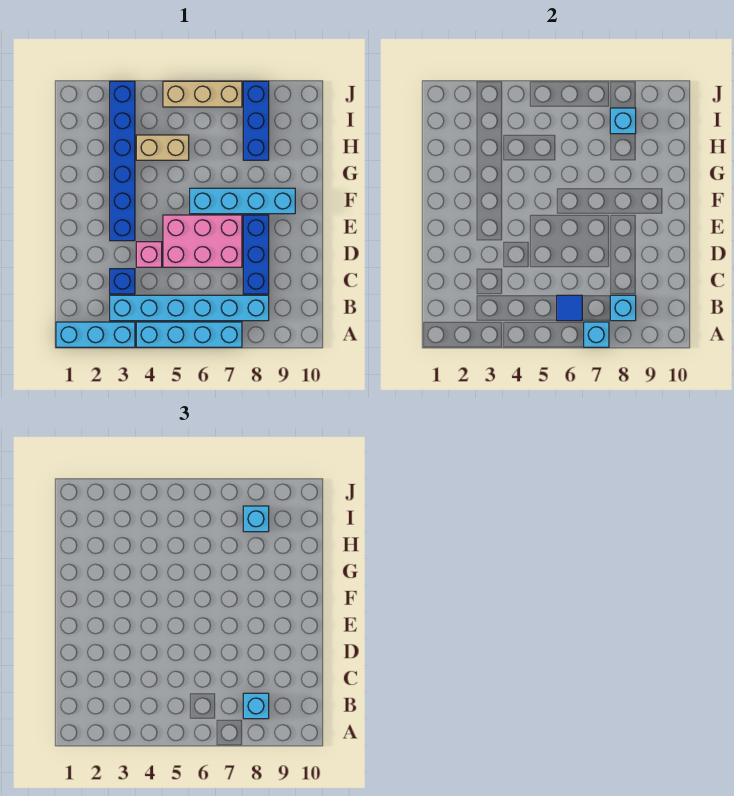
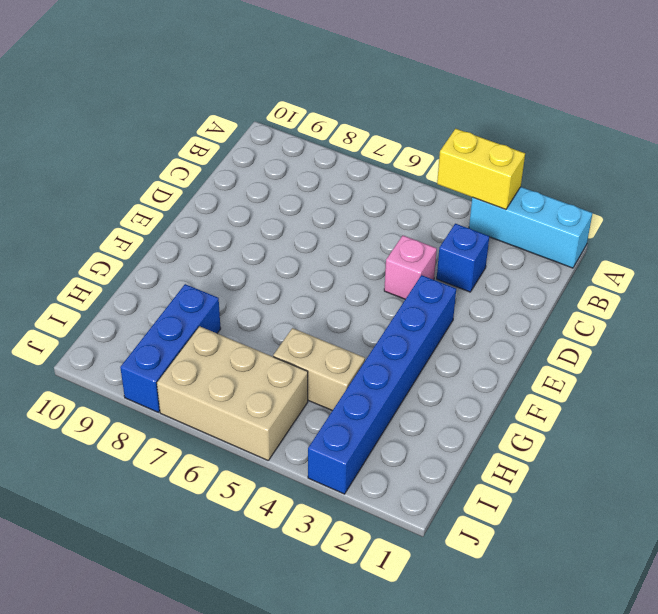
yellow 1x2 brick [437,129,525,210] -> none
tan 2x3 brick [157,326,308,460] -> tan 1x3 brick [163,81,242,107]
none -> cyan 1x4 brick [136,322,242,347]
none -> cyan 1x6 brick [110,295,269,321]
none -> blue 1x3 brick [243,215,269,294]

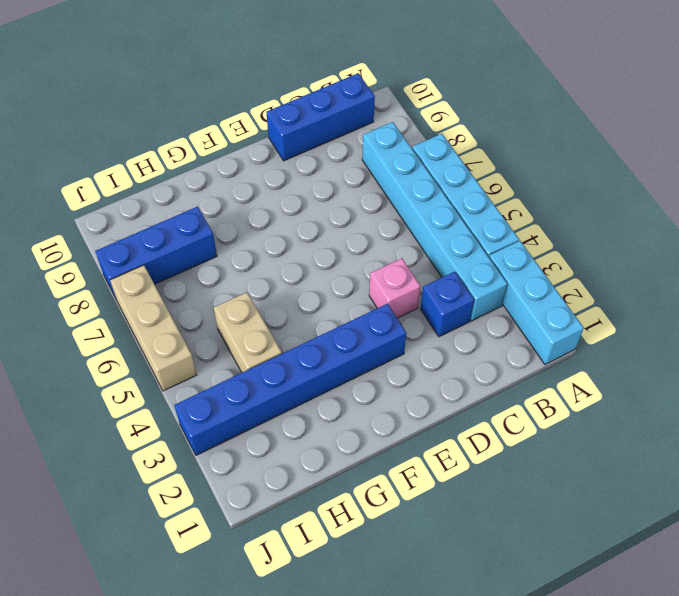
blue 1x3 brick [266,73,375,161] -> blue 1x3 brick moved to [243,215,269,294]
none -> pink 2x3 brick [163,215,242,267]
none -> cyan 1x4 brick [190,188,295,214]
none -> cyan 1x1 brick [584,322,609,347]

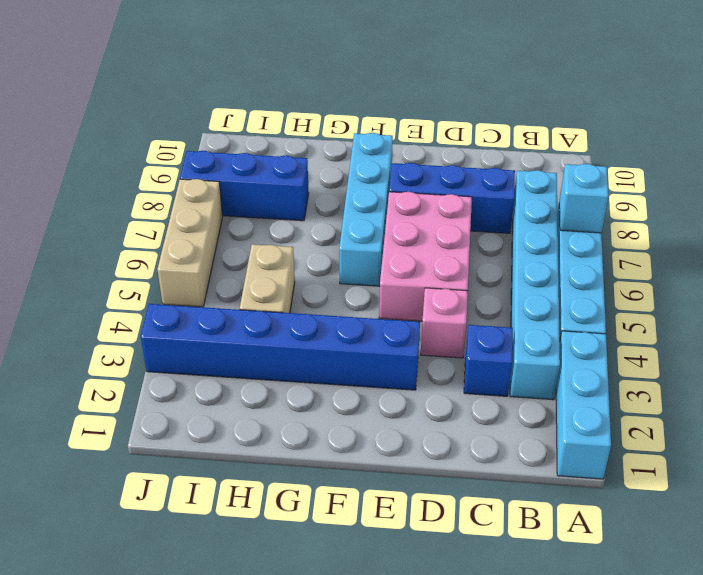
none -> blue 1x1 tile [557,295,582,321]
none -> cyan 1x1 brick [610,295,636,321]
none -> cyan 1x1 brick [610,108,636,134]

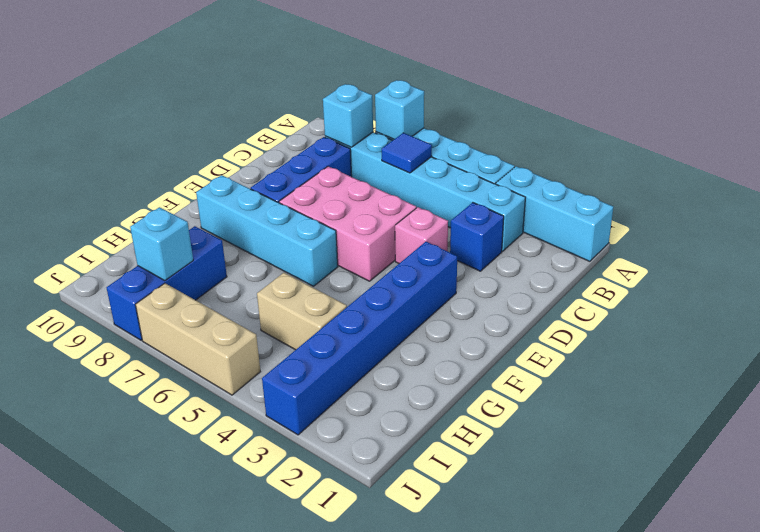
none -> cyan 1x1 brick [243,693,269,719]
none -> cyan 1x1 brick [243,506,269,532]

